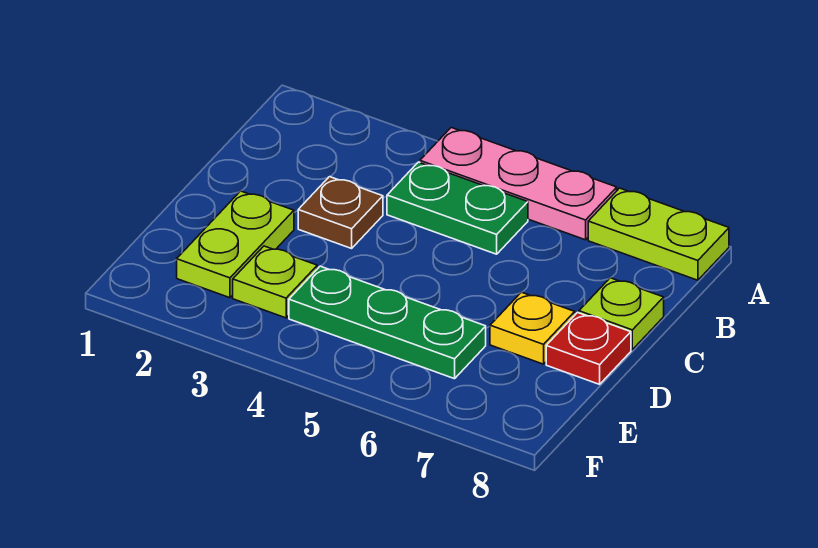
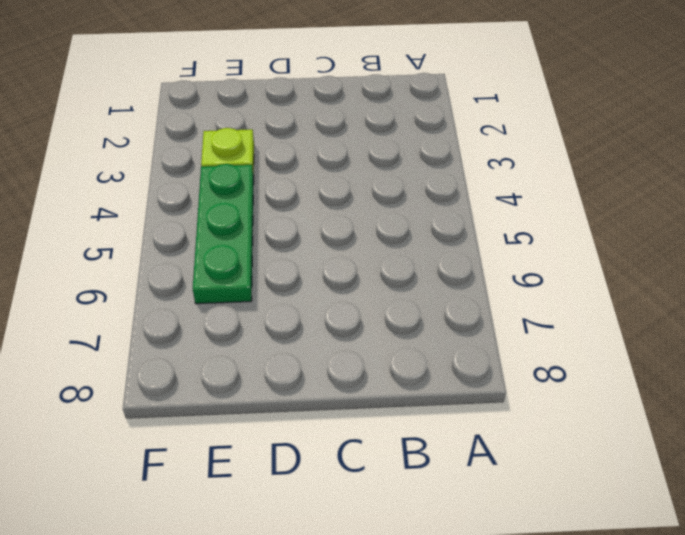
none -> pink 1x3 plate [420,128,617,240]
none -> lime 1x2 plate [588,188,729,280]

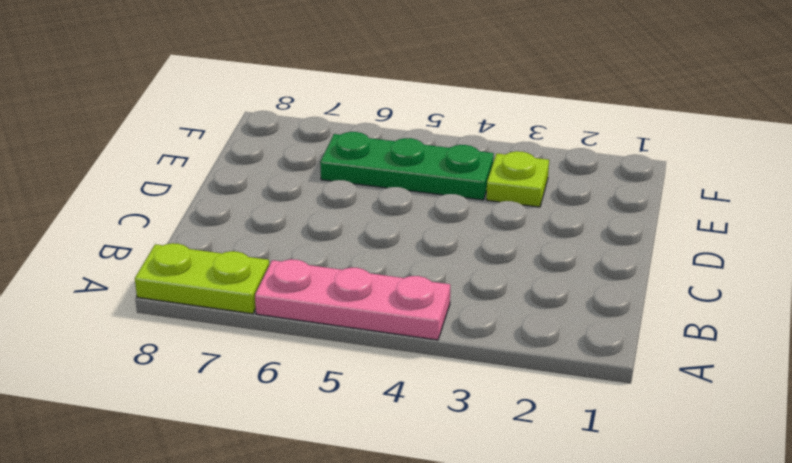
none -> green 1x2 plate [387,162,528,254]
none -> brown 1x1 plate [298,177,383,248]

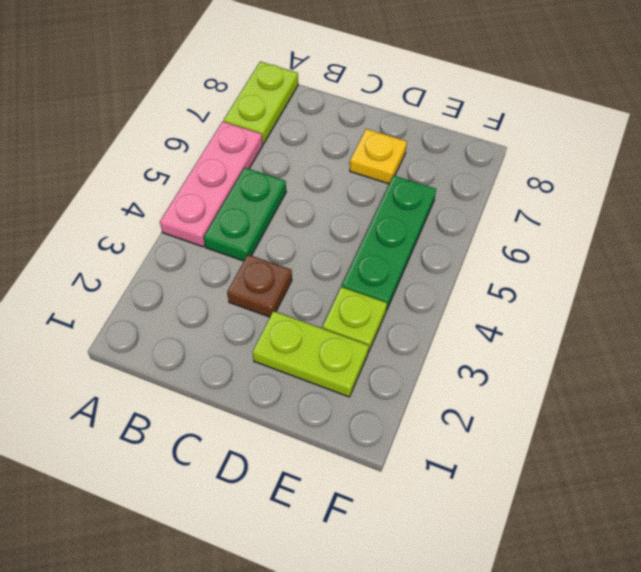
none -> lime 1x1 plate [579,278,664,350]
none -> red 1x1 plate [546,312,631,384]

